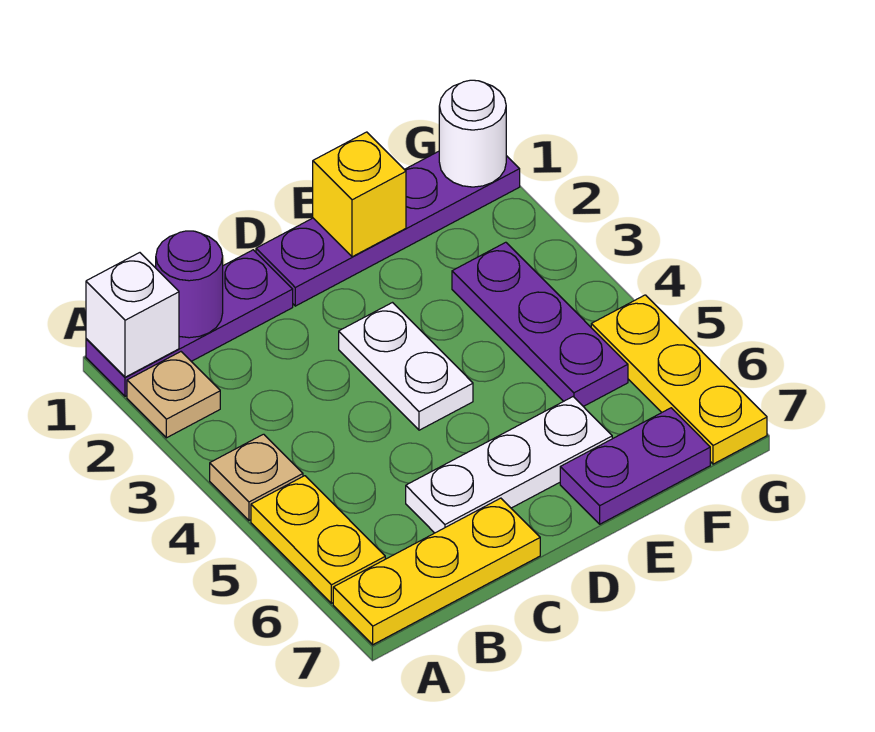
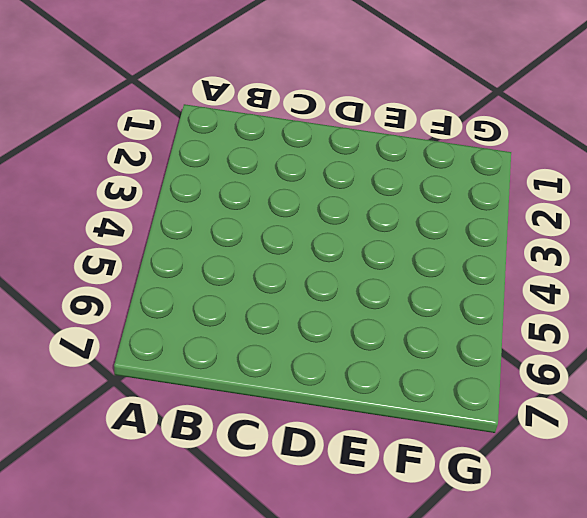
none -> purple 1x3 plate [86,250,293,396]
none -> tan 1x1 plate [127,352,220,438]
none -> tan 1x1 plate [210,434,303,520]

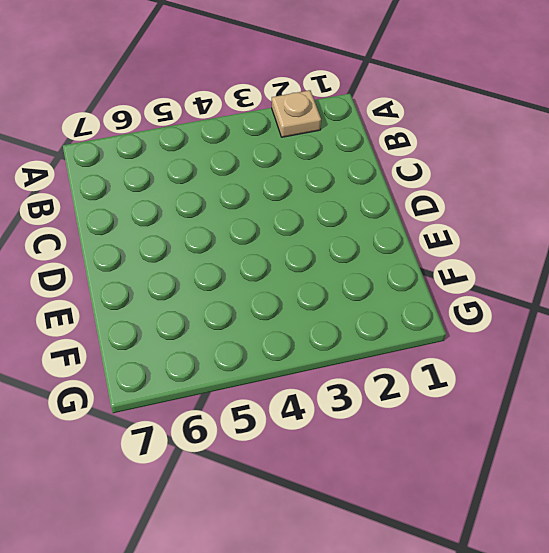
none -> purple 1x3 plate [86,250,293,396]
none -> tan 1x1 plate [210,434,303,520]
none -> yellow 1x2 plate [251,476,385,603]

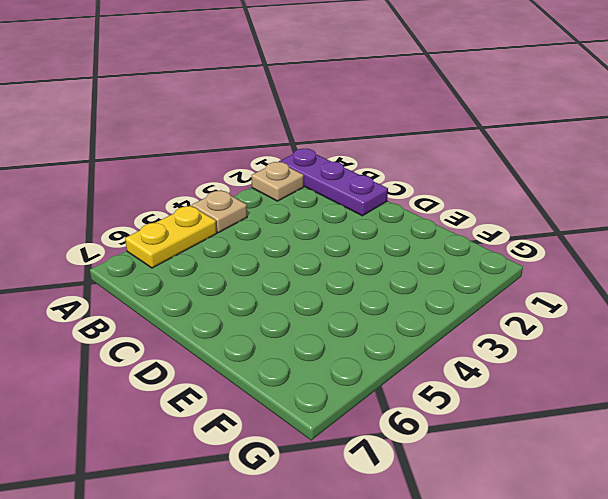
none -> yellow 1x3 plate [333,498,540,645]
none -> white 1x3 plate [406,397,612,533]
none -> purple 1x4 plate [256,151,520,306]

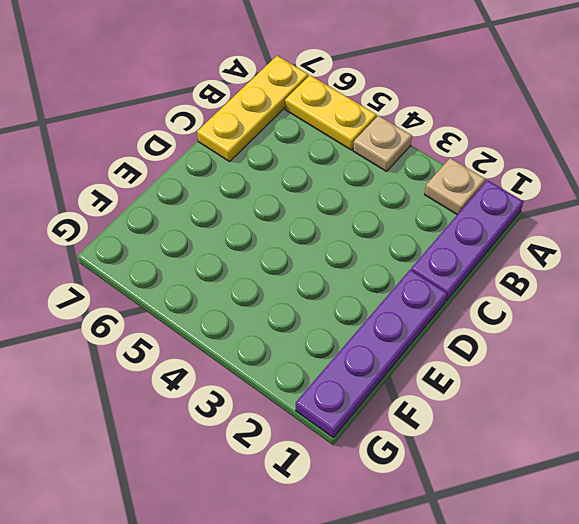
none -> white 1x3 plate [406,397,612,533]
none -> white 1x2 plate [339,303,473,430]
none -> purple 1x2 plate [560,408,710,524]

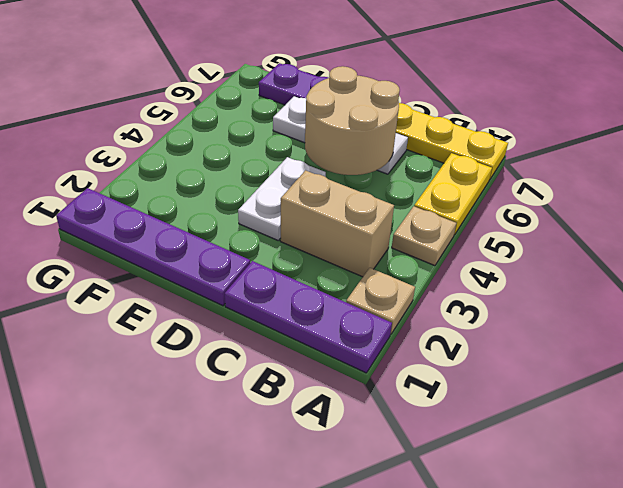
tan 1x2 brick [280,170,394,277] -> none
tan 2x2 round brick [305,66,400,175] -> none
none -> purple 1x3 plate [452,242,628,406]
none -> yellow 1x3 plate [591,295,767,464]
none -> white 1x1 brick [86,253,179,377]

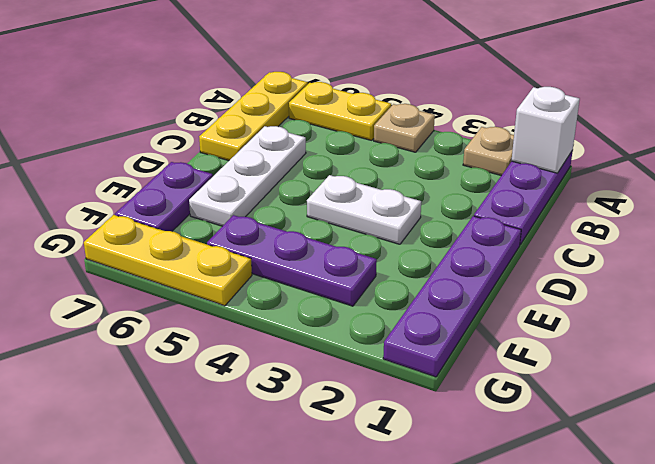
none -> purple 1x1 round brick [156,231,223,338]
none -> yellow 1x1 brick [313,132,406,257]
none -> white 1x1 round brick [439,80,506,187]

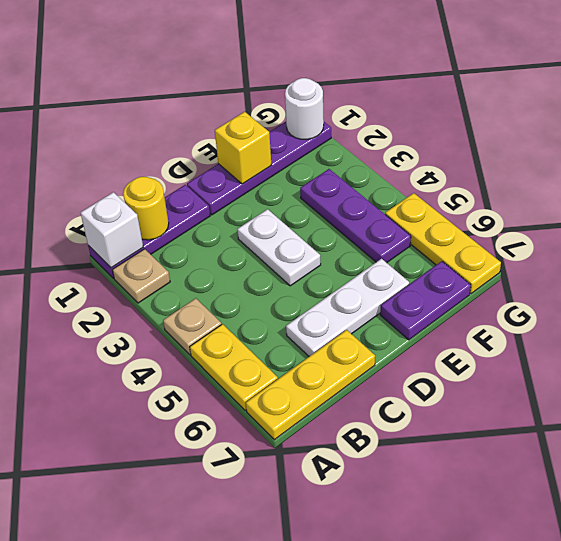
yellow 1x1 round brick [123,177,169,240] -> purple 1x1 round brick [156,231,223,338]

